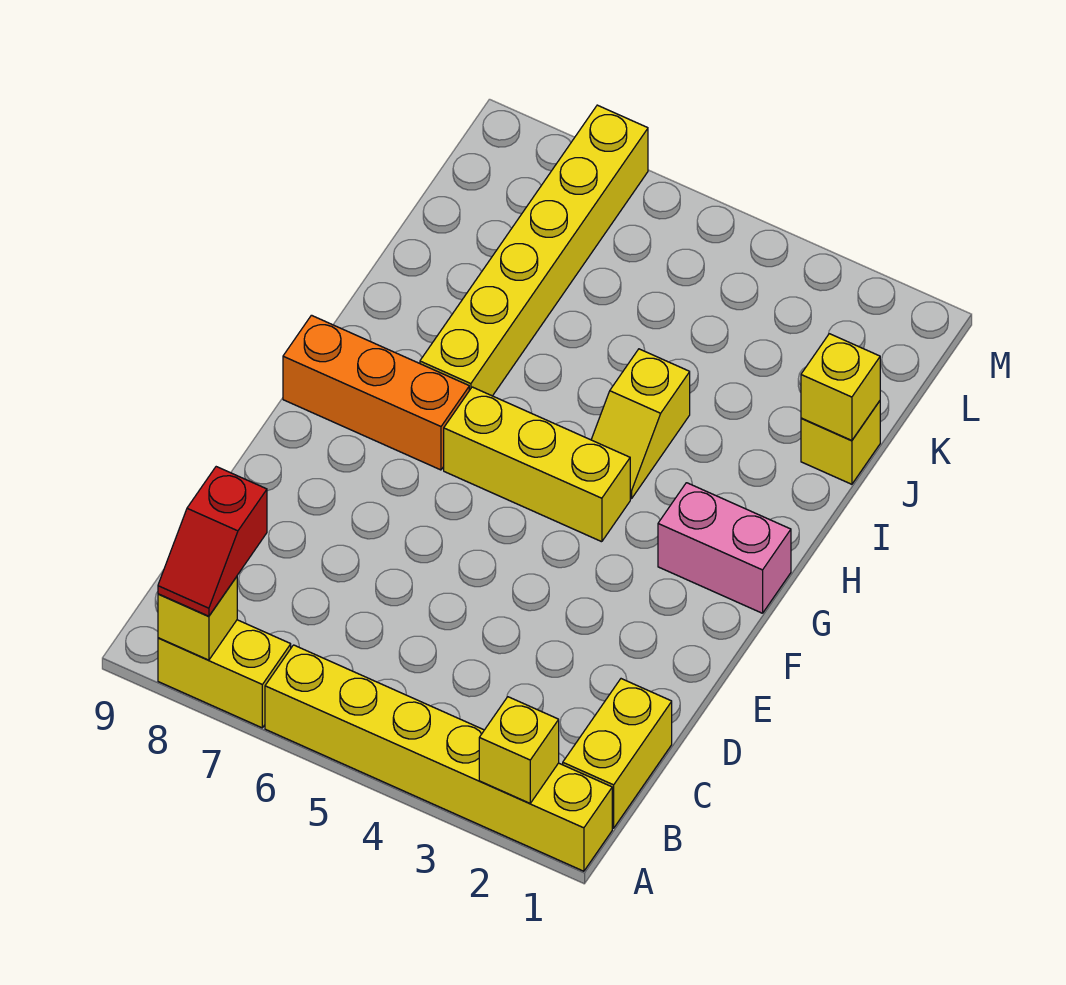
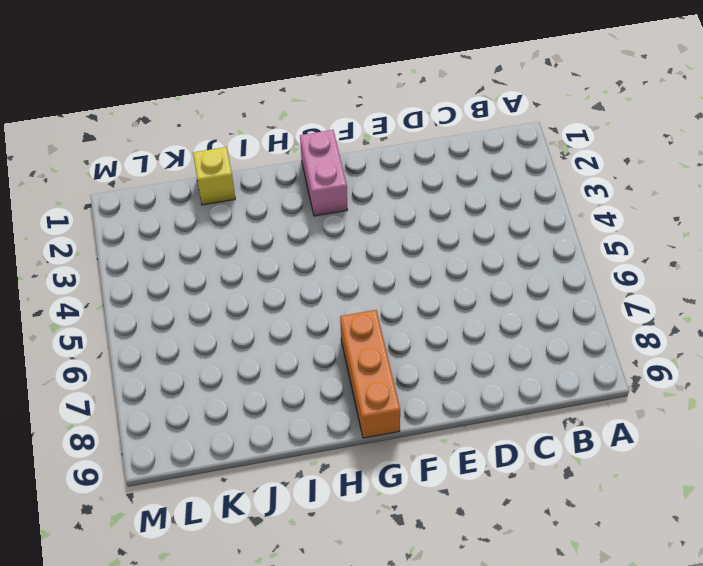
none -> yellow 1x6 brick [265,645,612,871]
none -> yellow 1x2 brick [158,620,291,728]
none -> yellow 1x2 brick [563,679,672,828]

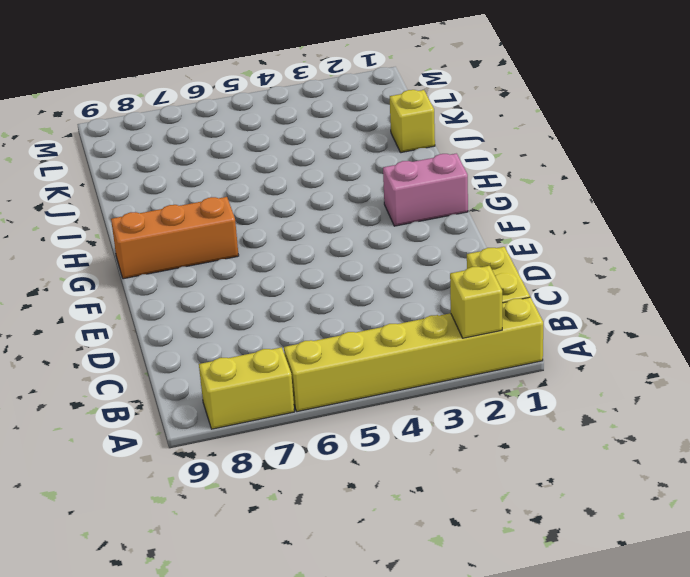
none -> yellow 1x3 brick [444,387,630,542]
none -> yellow 1x2 slope [591,349,690,499]
none -> yellow 1x6 brick [420,105,648,396]

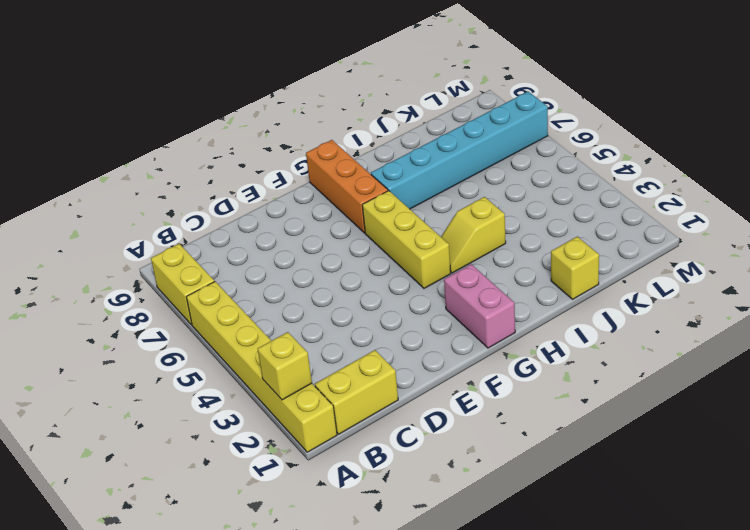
cyan 1x6 brick [371,91,548,209] -> yellow 1x6 brick [420,105,648,396]
none -> yellow 1x1 brick [158,577,237,660]
none -> yellow 1x1 brick [801,334,880,440]
none -> red 1x2 slope [158,467,267,616]

